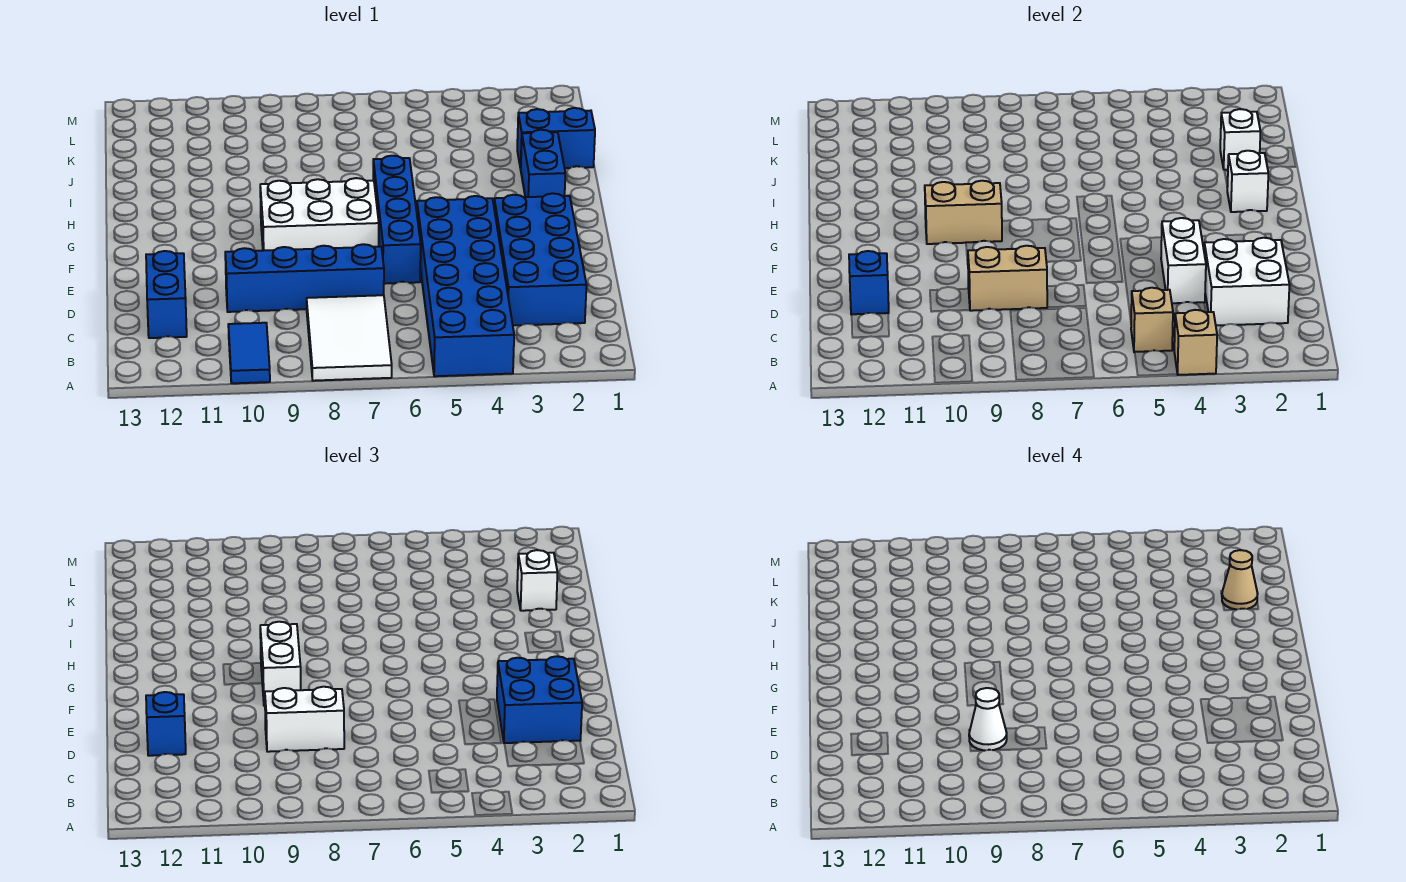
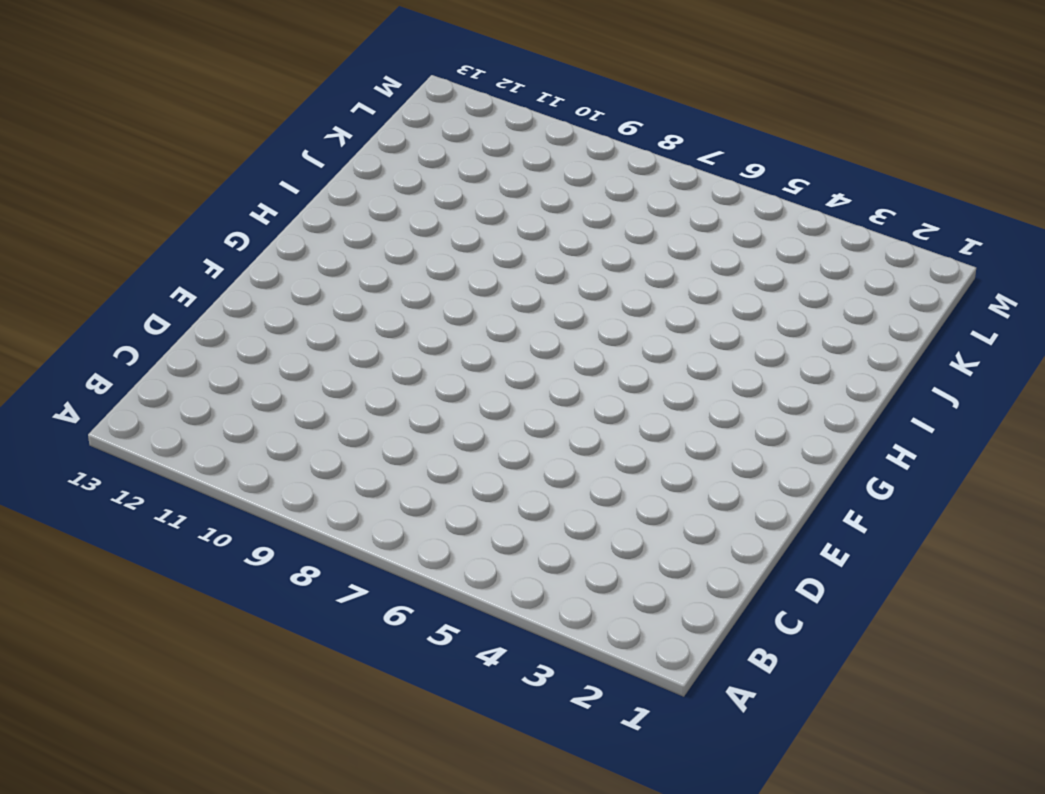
none -> blue 2x6 brick [417,196,514,376]
none -> white 2x3 tile [307,295,392,381]
none -> blue 1x2 tile [228,323,270,383]

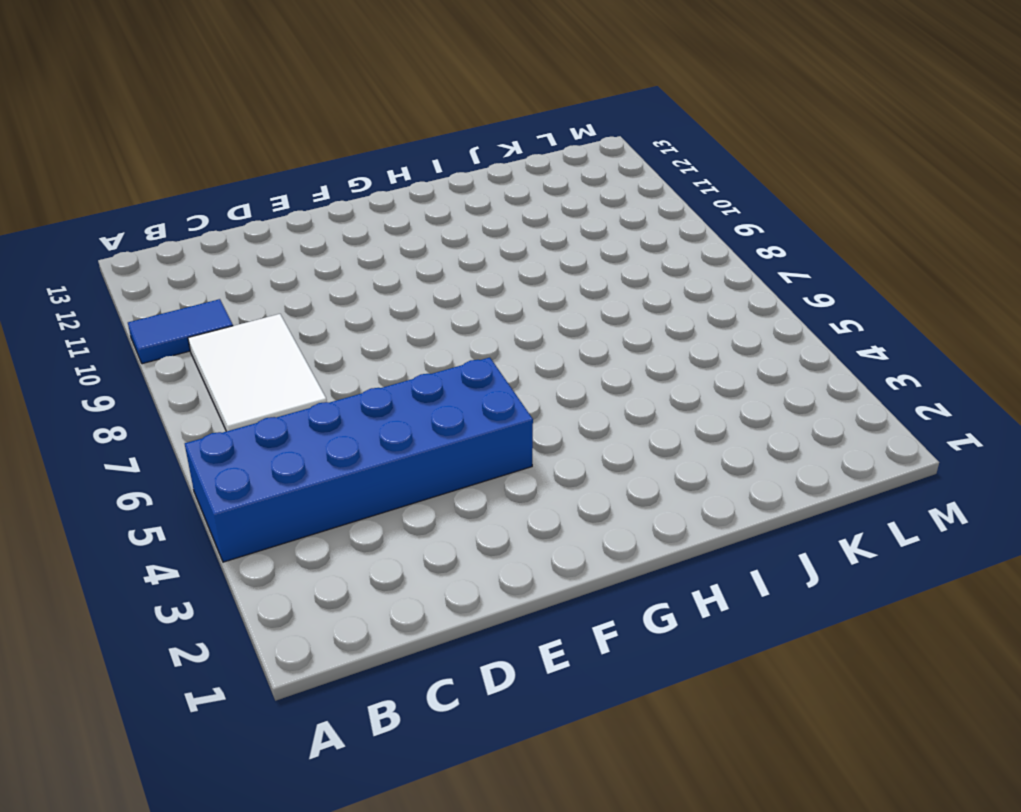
white 2x3 tile [188,314,327,431] -> white 2x3 tile turned to [307,295,392,381]
none -> blue 2x4 brick [494,193,586,326]
none -> blue 1x2 brick [146,251,187,338]
none -> blue 1x4 brick [225,244,384,312]

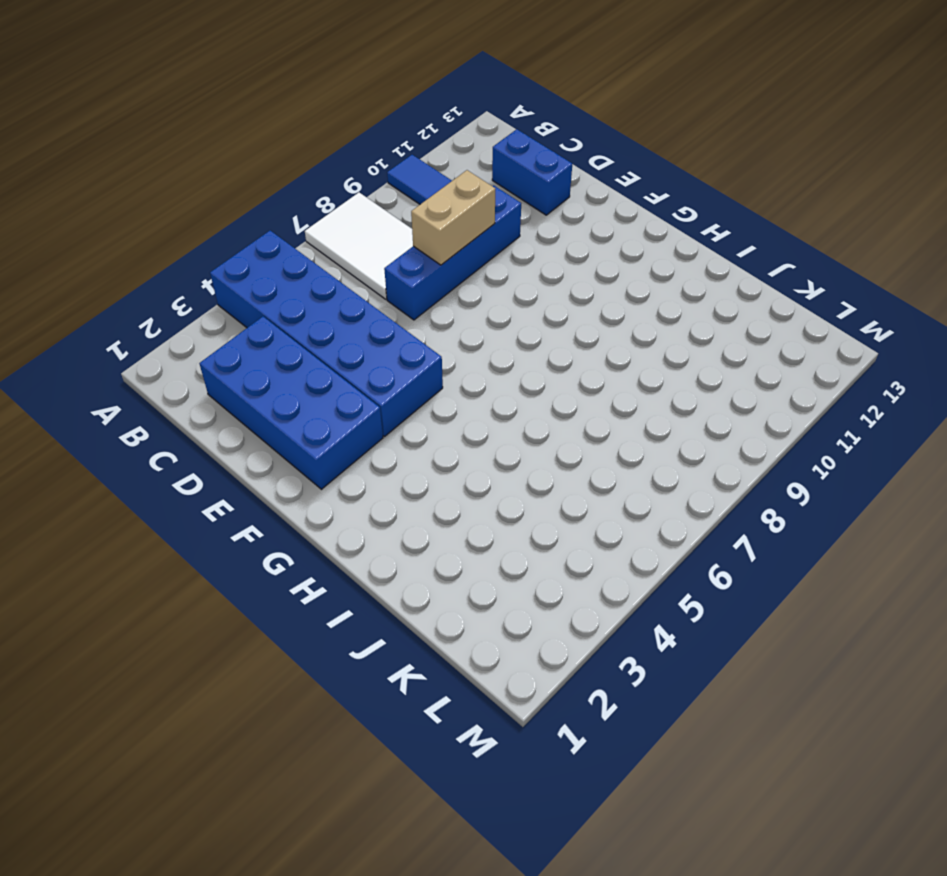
none -> blue 1x4 brick [373,156,421,284]
none -> white 2x3 brick [260,178,379,251]
none -> blue 1x2 brick [521,130,565,197]

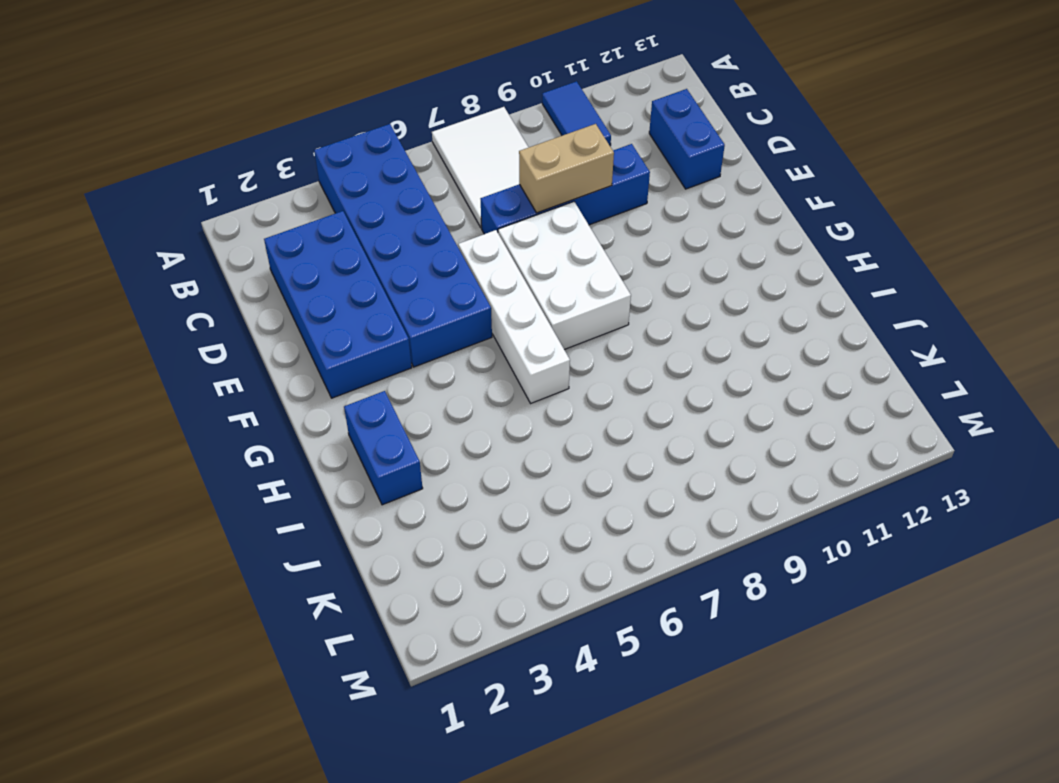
white 1x4 brick [458,230,570,403] -> blue 1x4 brick [373,156,421,284]
white 2x3 brick [498,202,631,350] -> white 2x3 brick turned to [260,178,379,251]
none -> blue 1x2 brick [517,108,595,169]
none -> tan 1x1 brick [1174,310,1217,375]
none -> tan 1x1 brick [1131,288,1173,352]

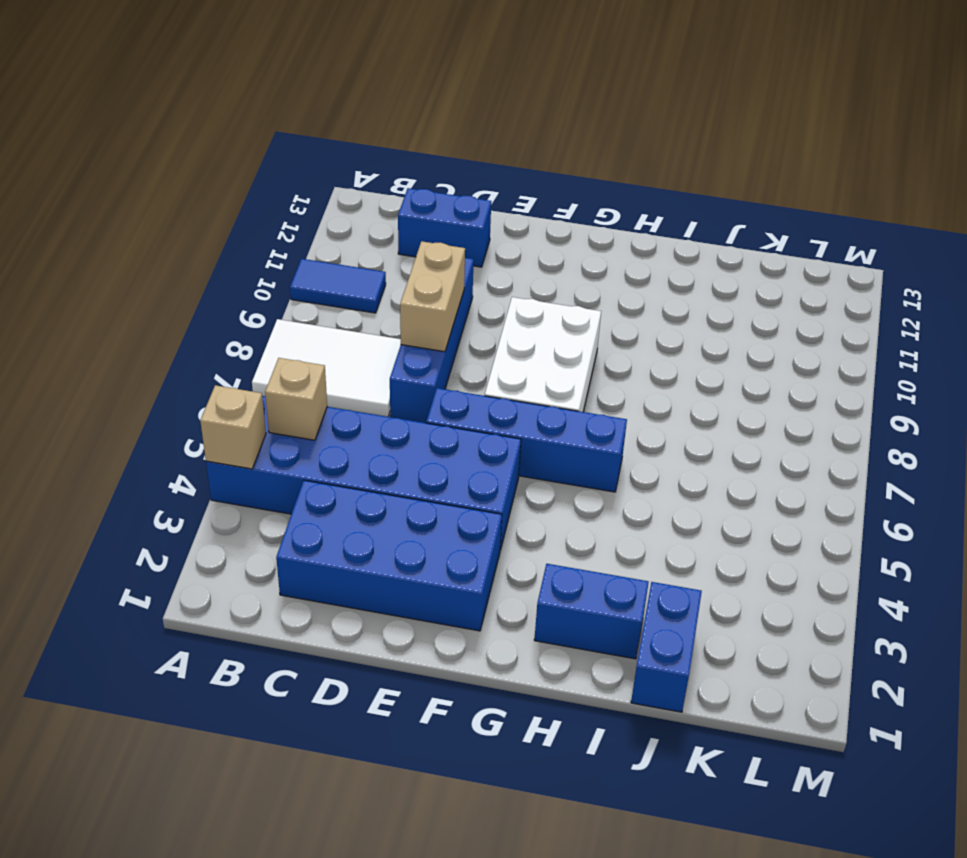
none -> white 2x2 brick [1204,238,1289,326]
none -> white 1x2 brick [1161,218,1206,303]
none -> blue 1x1 brick [849,251,889,315]

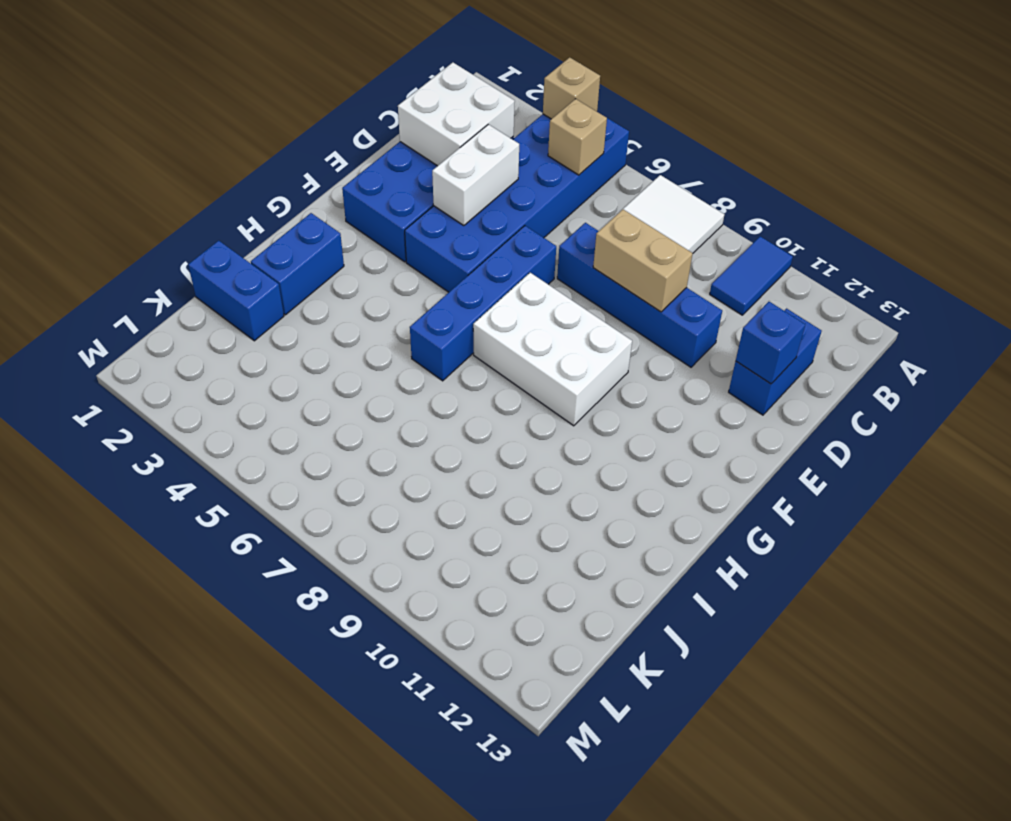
none -> tan 1x2 brick [925,181,1002,244]
none -> white 1x1 brick [1227,151,1268,212]
none -> white 1x1 brick [1220,109,1261,170]

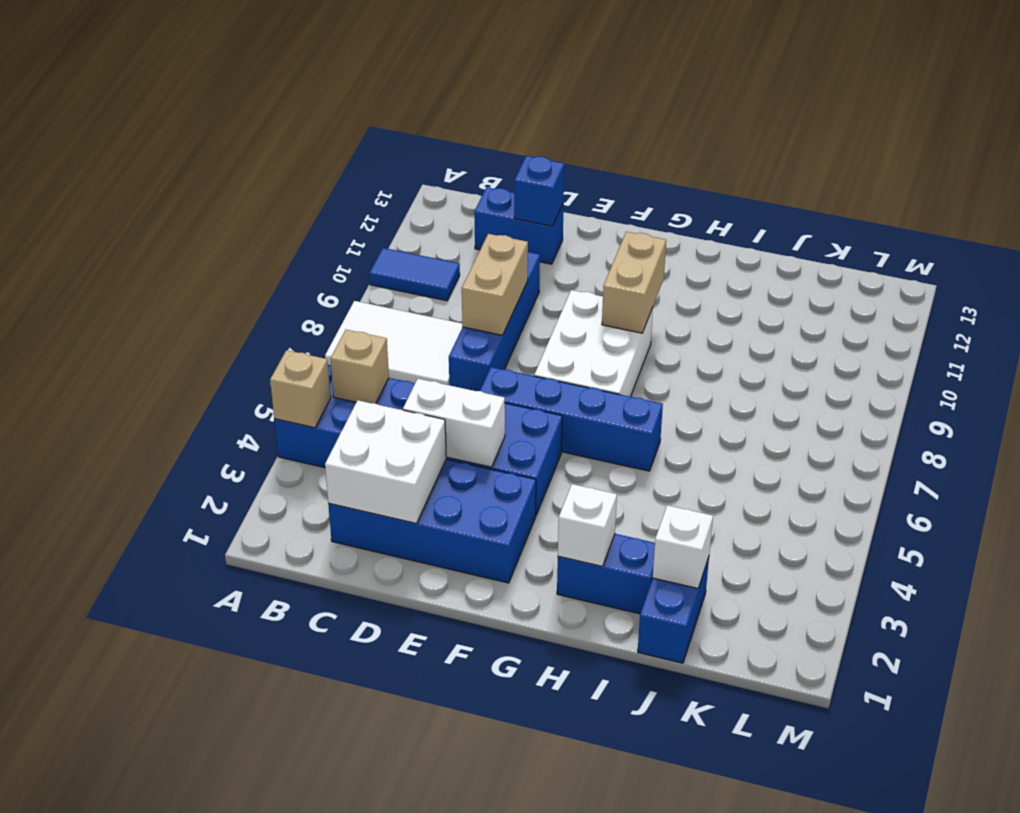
none -> blue 2x2 brick [497,656,582,743]
none -> white 1x2 brick [265,687,344,752]
none -> blue 1x1 brick [146,692,186,756]

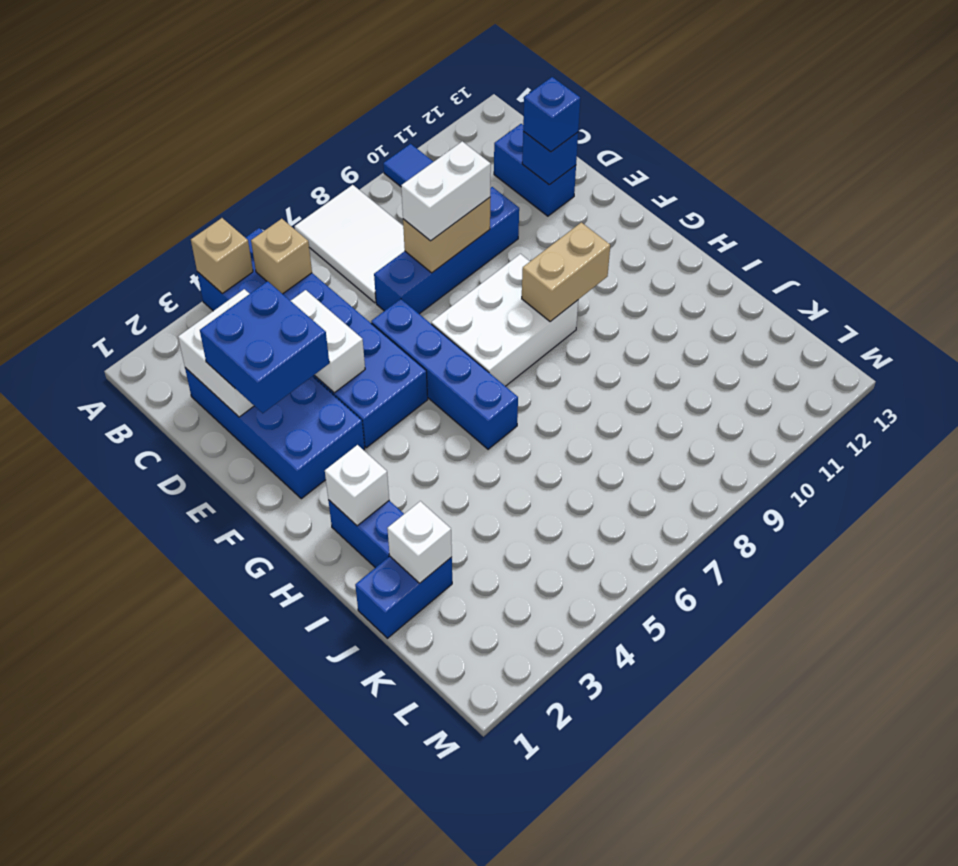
none -> white 1x2 brick [260,622,301,706]
none -> white 1x1 brick [517,550,558,611]
none -> white 1x1 cone [969,688,1007,751]

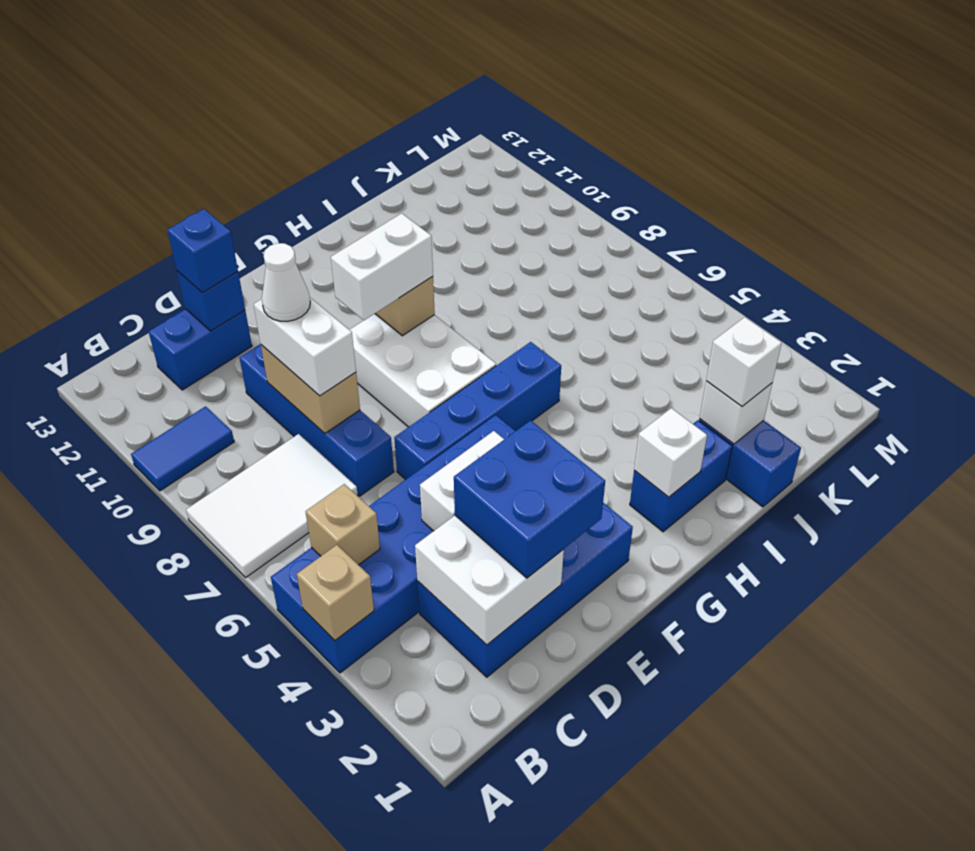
none -> tan 1x1 cone [1222,550,1258,610]

